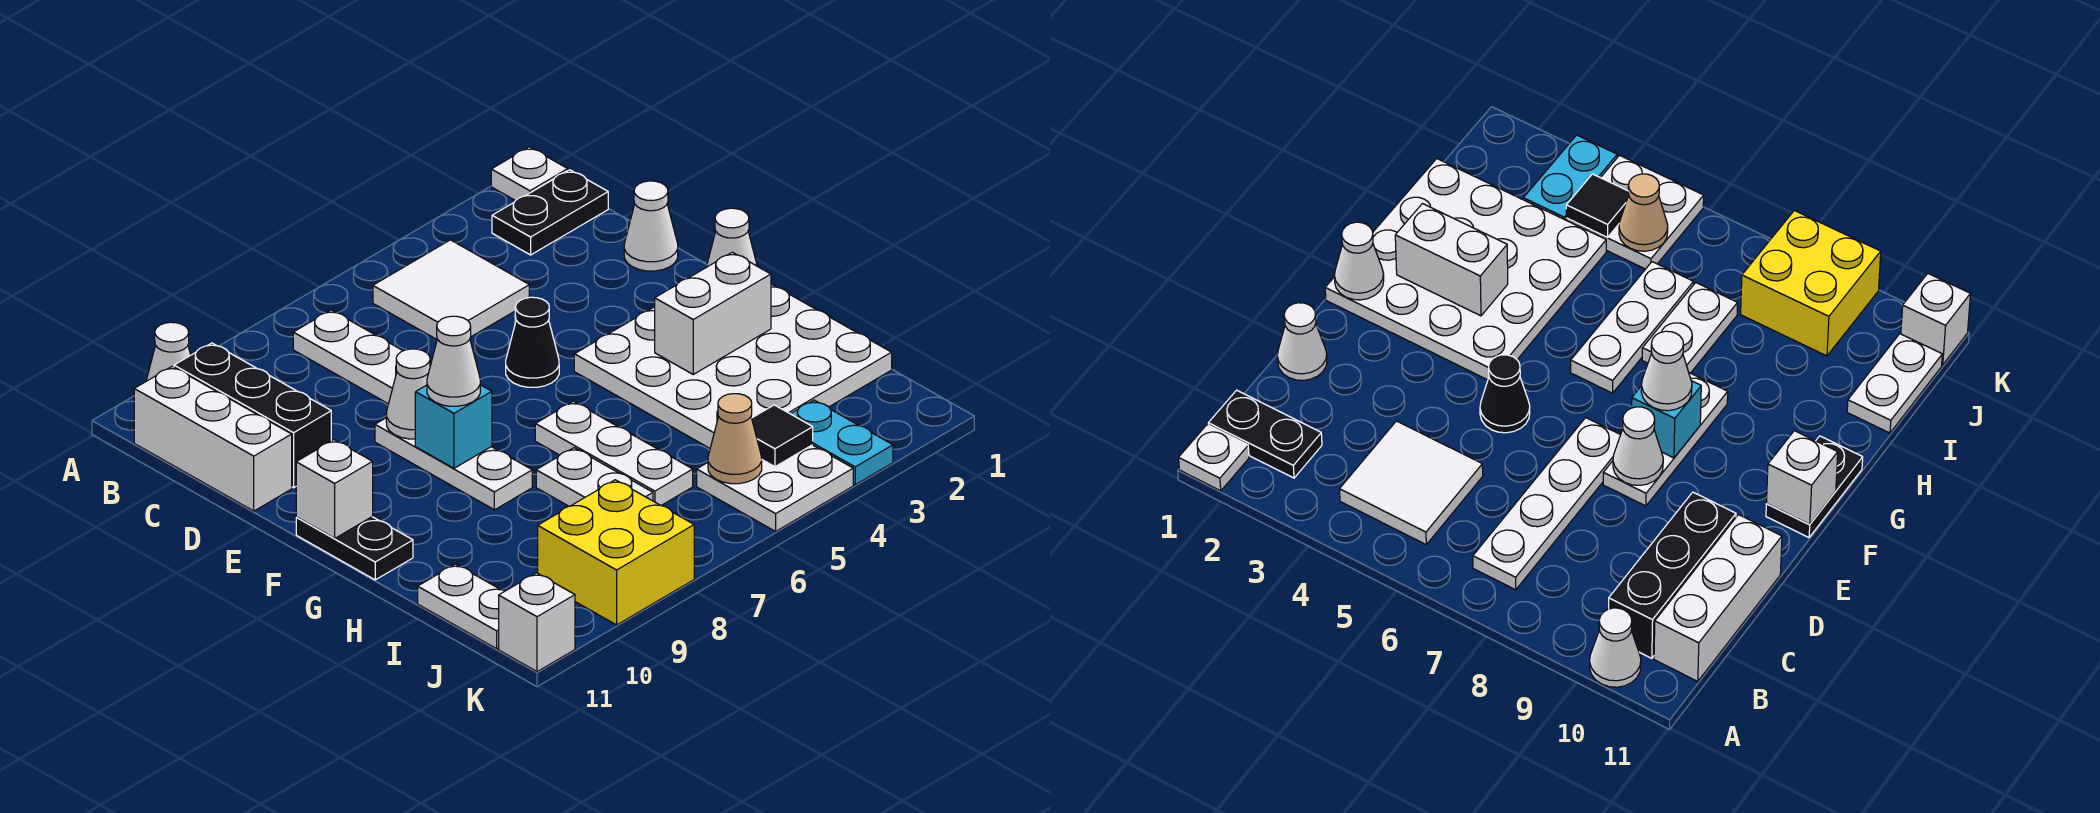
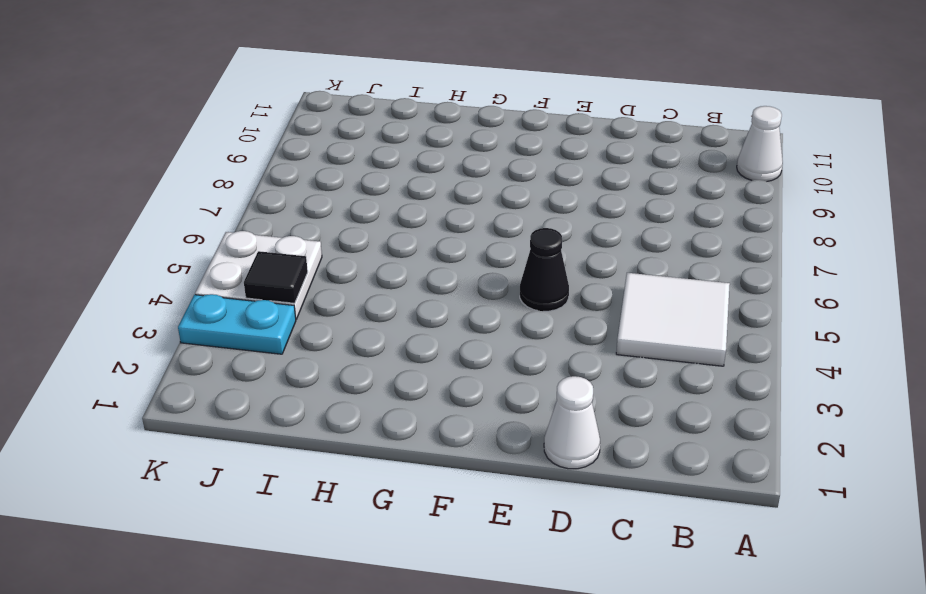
none -> white 1x1 plate [491,147,568,201]
none -> black 1x2 plate [492,170,608,255]
none -> white 1x4 plate [293,310,403,404]

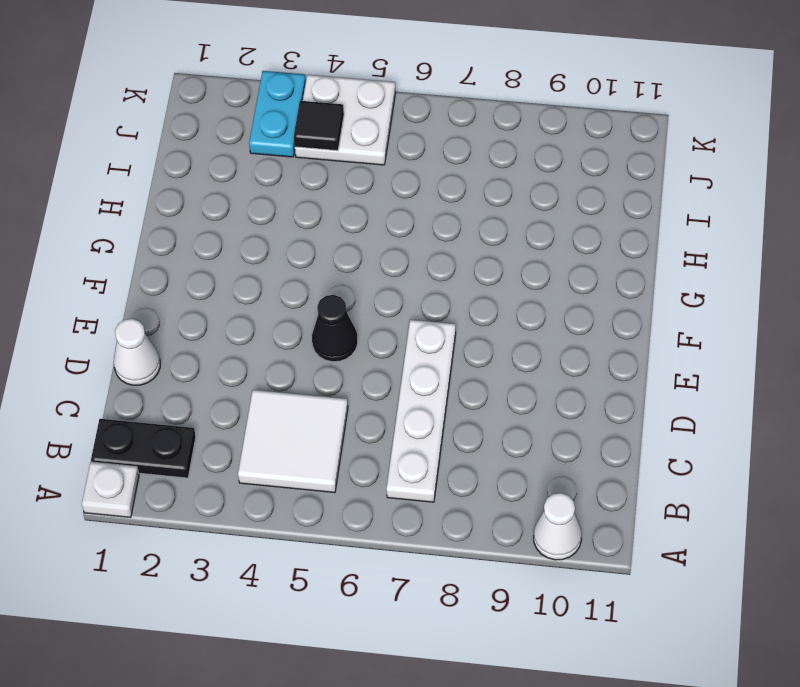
none -> black 1x3 brick [174,343,331,488]
none -> white 1x3 brick [134,366,292,511]
none -> white 1x3 plate [375,418,532,510]

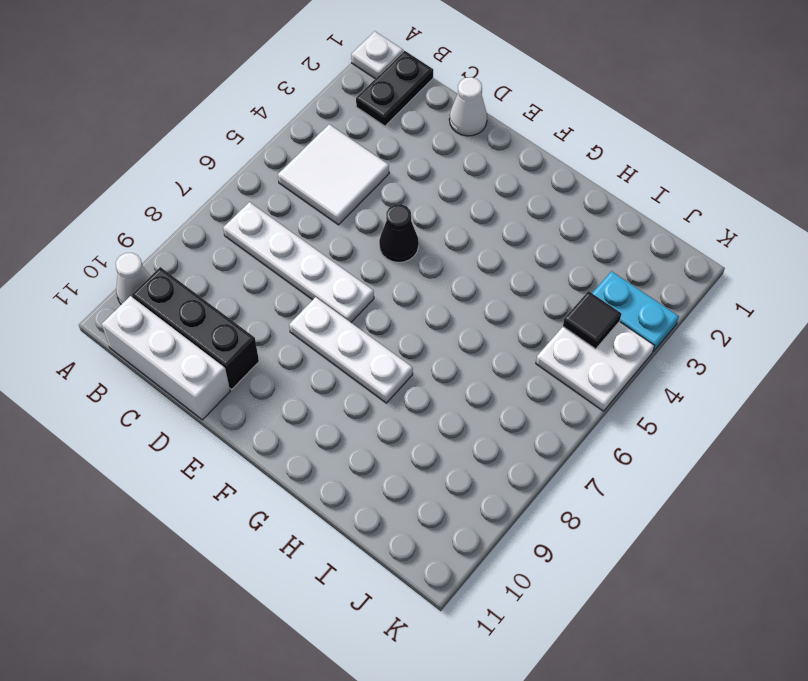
none -> white 4x4 plate [574,284,892,448]
none -> black 1x2 plate [296,517,413,580]
none -> white 1x3 plate [535,401,693,505]

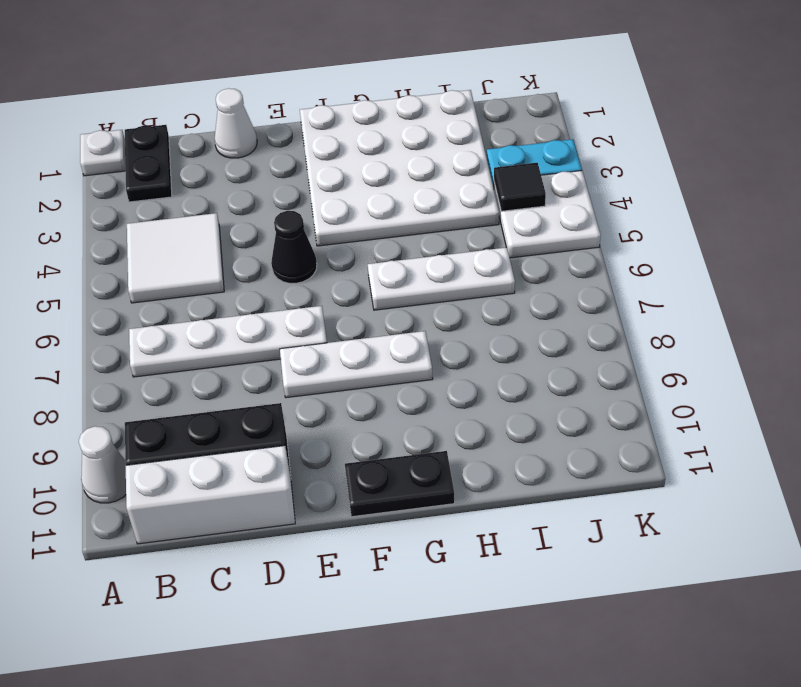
none -> white 1x2 plate [536,448,653,506]
none -> white 1x2 plate [418,564,505,649]
none -> yellow 2x2 brick [538,480,694,625]

